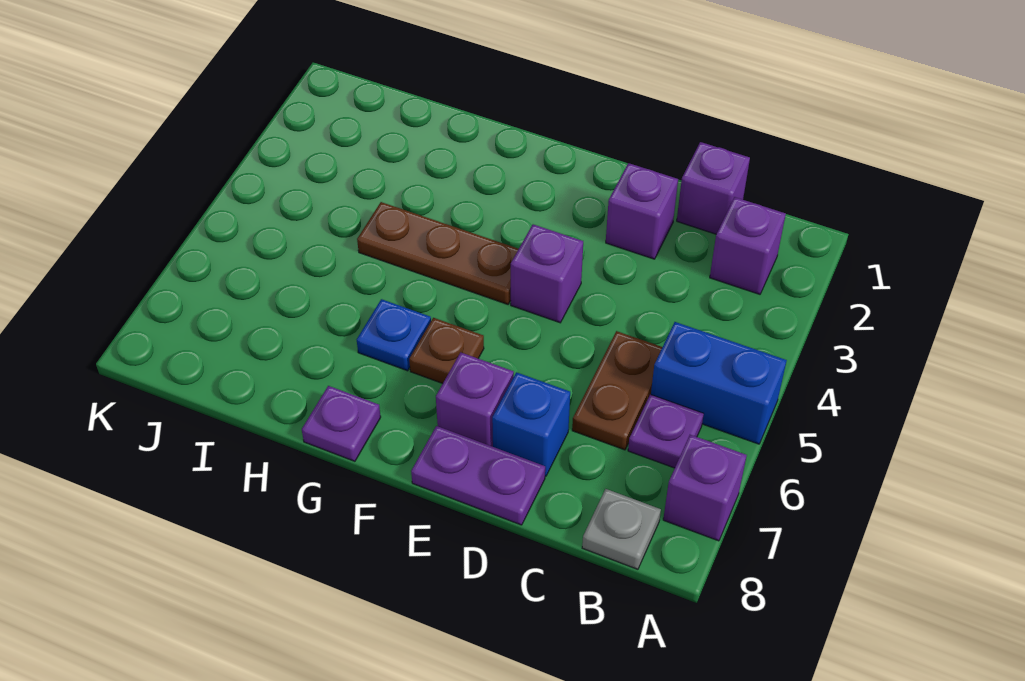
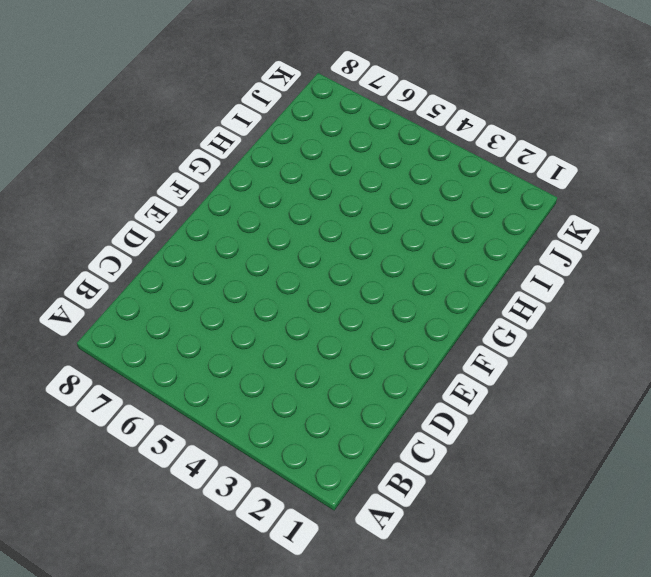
none -> blue 1x2 brick [651,322,787,444]
none -> purple 1x1 brick [663,435,747,541]
none -> purple 1x1 brick [710,197,786,294]

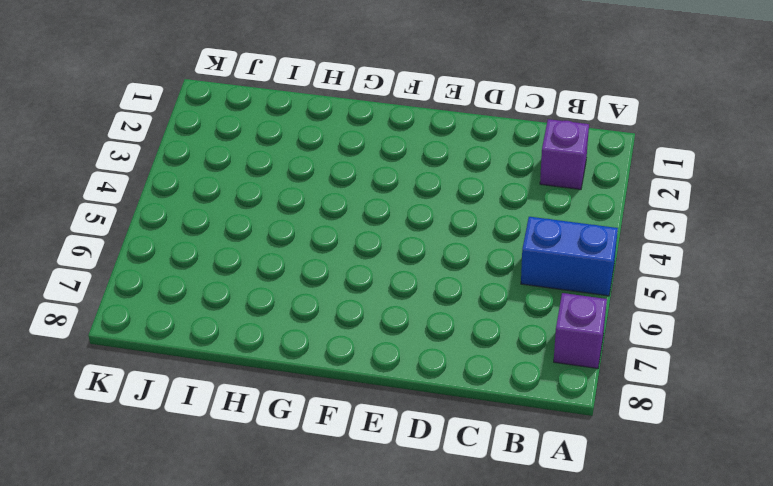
none -> purple 1x1 plate [628,394,704,468]
none -> grey 1x1 plate [582,489,661,569]
none -> purple 1x1 brick [677,142,750,234]

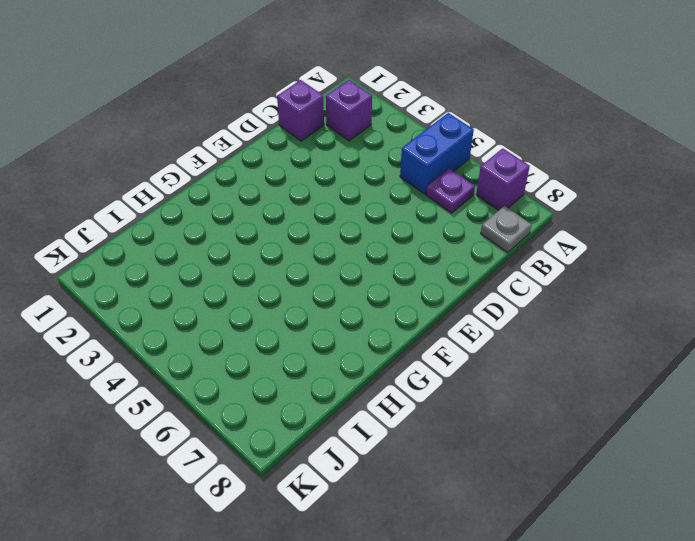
none -> brown 1x2 plate [572,331,662,450]
none -> purple 1x1 brick [606,163,678,259]
none -> blue 1x1 brick [492,372,570,476]

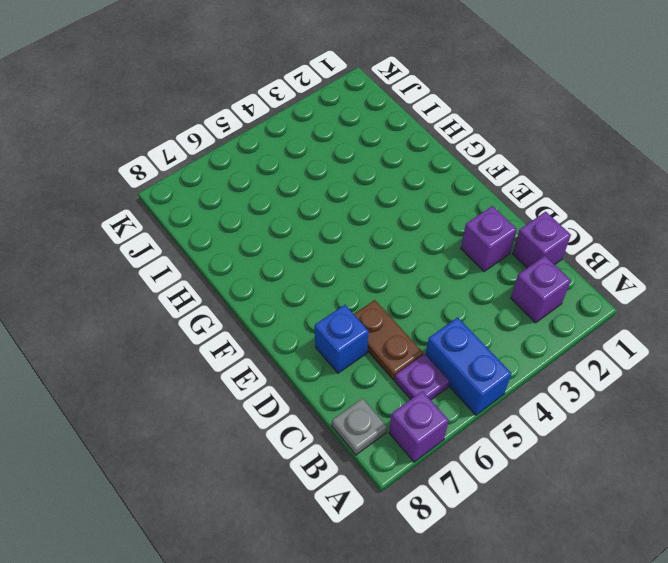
brown 1x2 plate [354,300,423,380] -> brown 1x2 plate turned to [572,331,662,450]
none -> purple 1x2 plate [411,426,545,525]
none -> purple 1x1 brick [511,224,583,323]
none -> purple 1x1 brick [436,352,514,447]

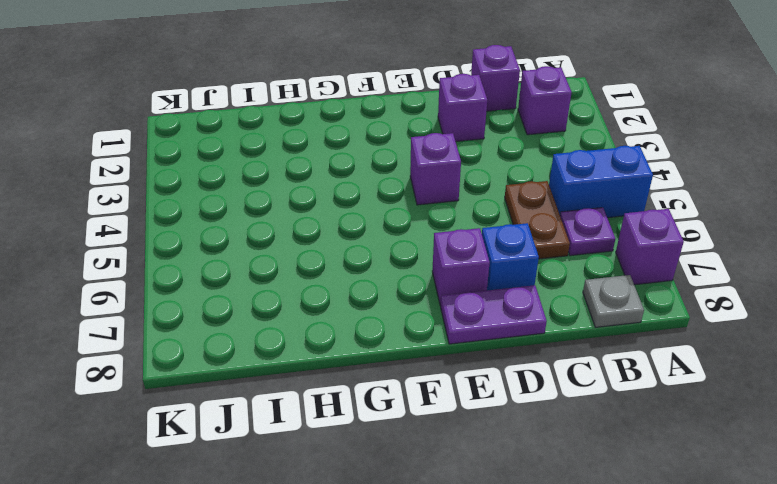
none -> brown 1x3 plate [357,202,518,304]
none -> brown 1x1 plate [409,318,484,384]
none -> blue 1x1 plate [357,299,431,371]

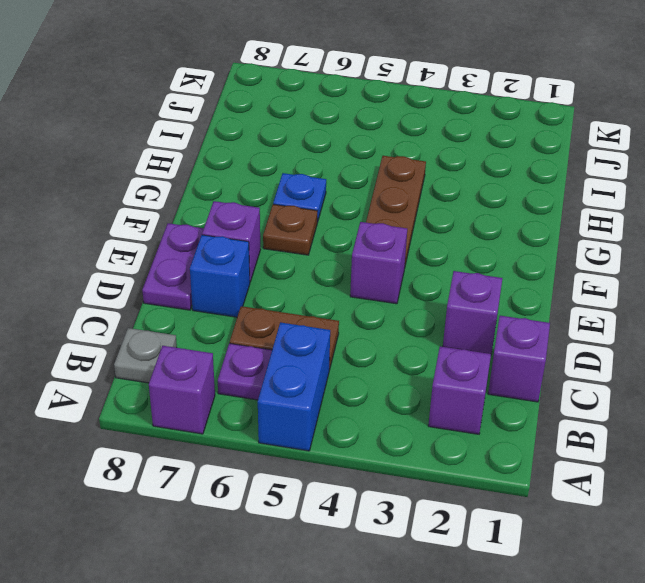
none -> purple 1x1 plate [302,386,381,461]

